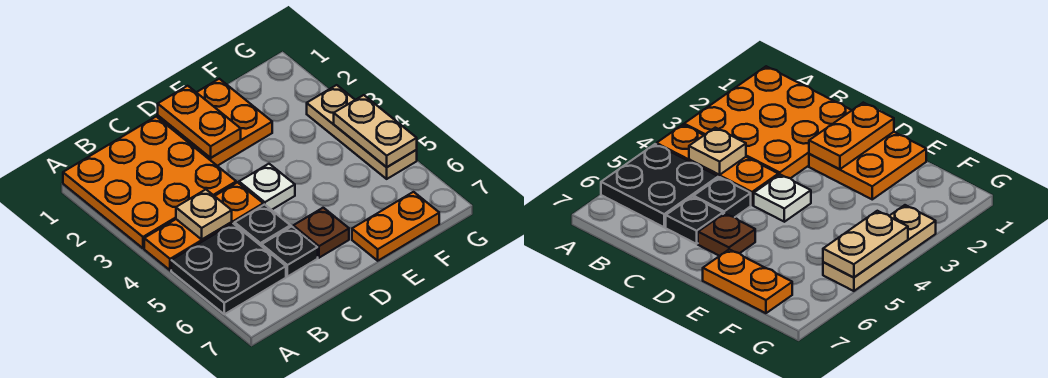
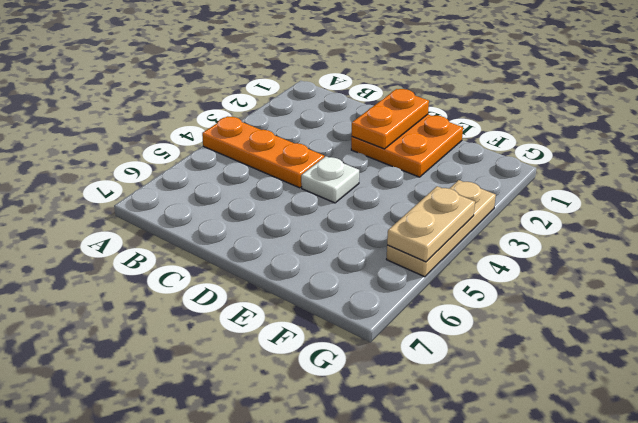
none -> orange 3x3 plate [63,117,236,248]
none -> black 2x2 plate [171,224,286,314]
none -> black 1x1 plate [235,204,290,246]

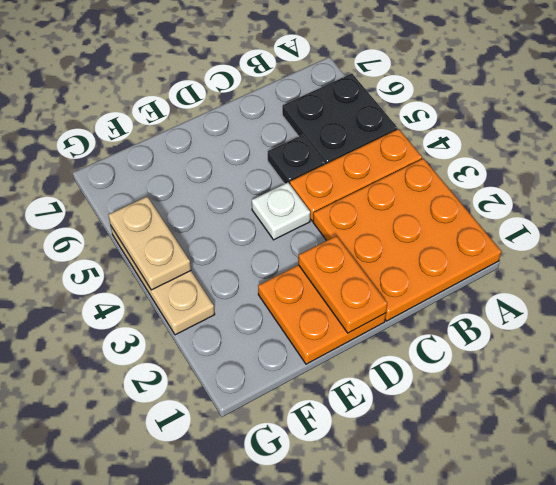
none -> black 1x1 plate [262,226,318,277]
none -> brown 1x1 plate [293,208,349,258]
none -> orange 1x2 plate [352,192,439,261]

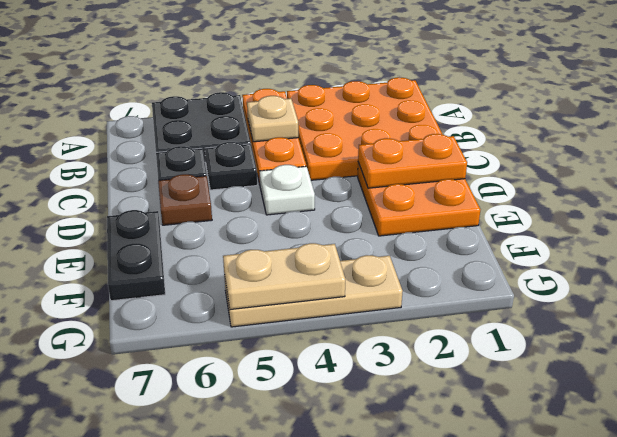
black 1x2 plate [107,210,165,301] -> orange 1x2 plate [352,192,439,261]

